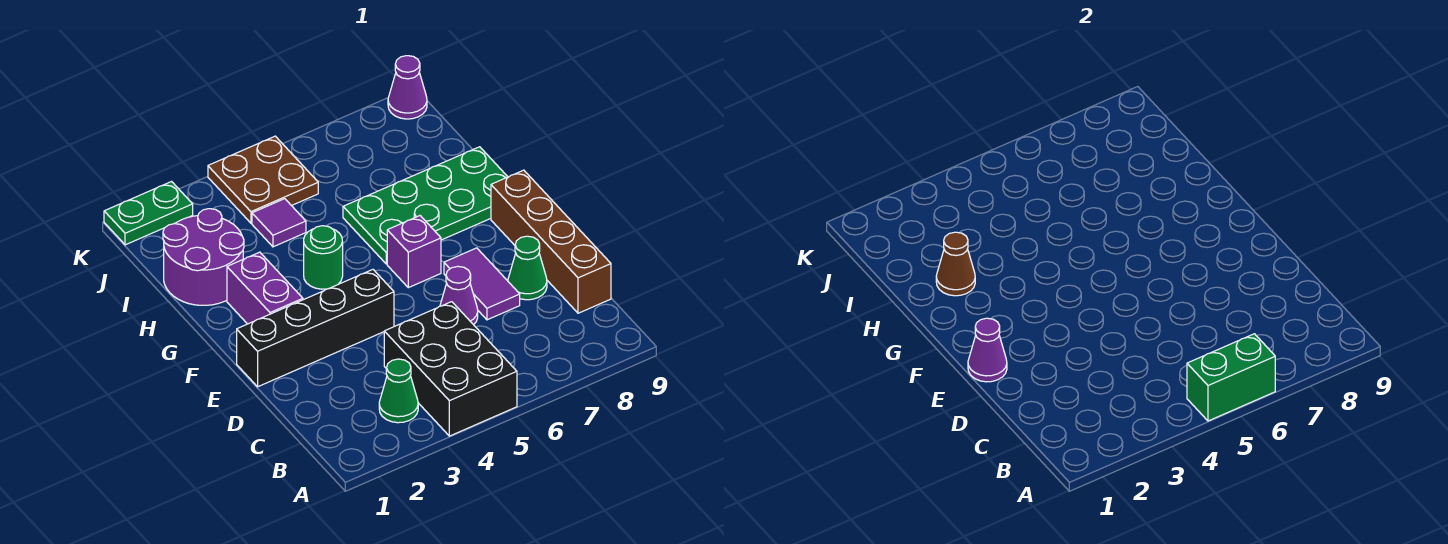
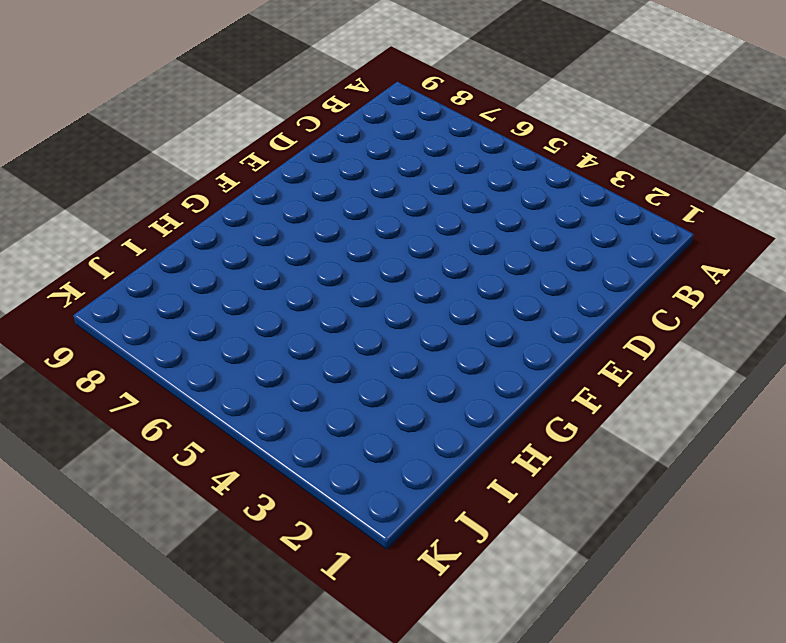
none -> black 2x3 brick [384,302,517,436]
none -> green 1x1 cone [379,359,418,423]
none -> brown 1x4 brick [491,170,611,313]

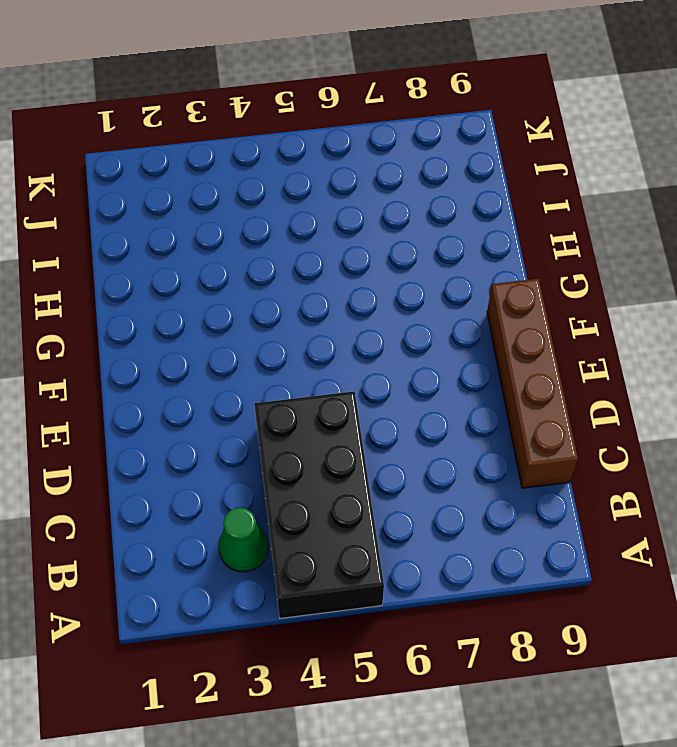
black 2x4 brick [254,391,384,618] -> black 2x3 brick [384,302,517,436]
none -> purple 1x1 cone [440,266,478,325]
none -> purple 1x2 tile [444,248,520,320]
none -> green 1x1 cone [508,236,547,300]

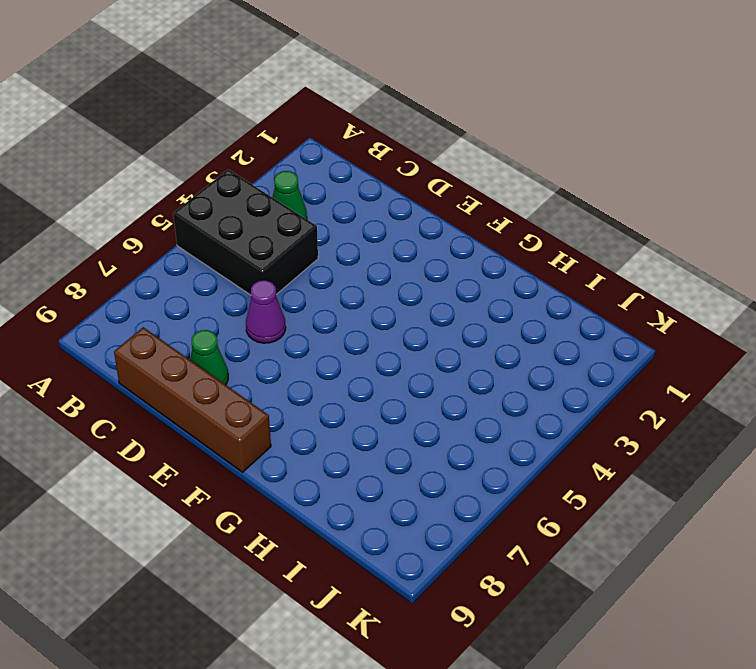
none -> purple 1x2 tile [444,248,520,320]
none -> black 1x4 brick [237,270,394,387]
none -> purple 1x2 brick [227,252,303,324]

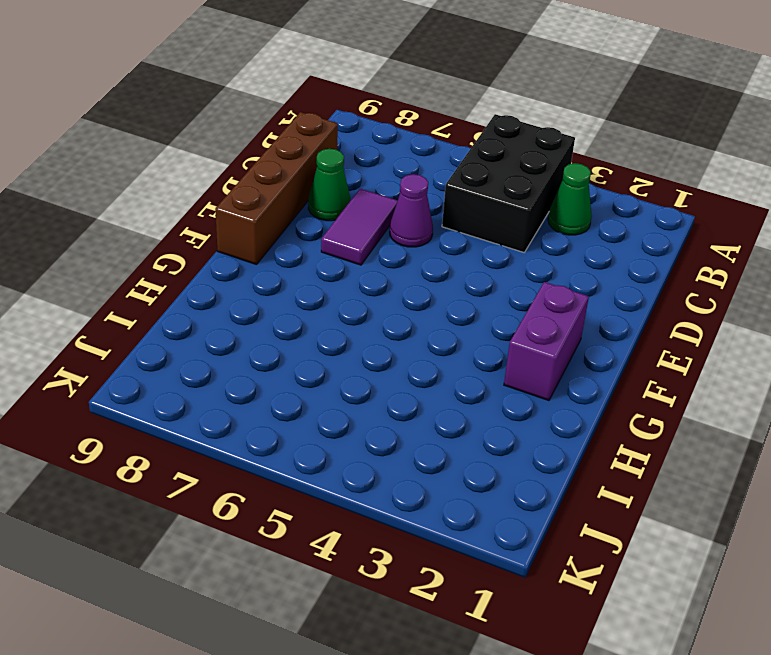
none -> black 1x4 brick [237,270,394,387]
none -> purple 1x1 brick [387,216,441,288]
none -> green 1x1 round brick [304,226,343,289]

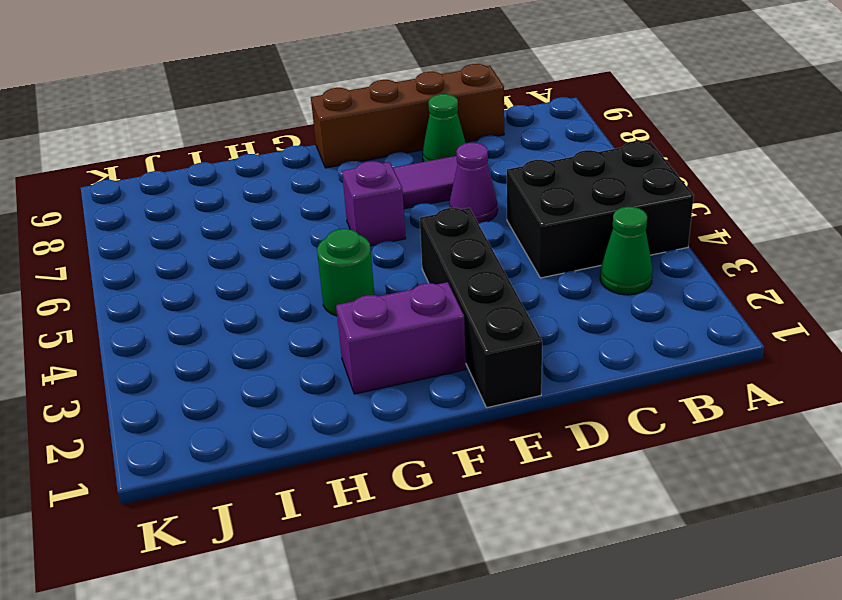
none -> green 2x4 plate [343,147,508,264]
none -> purple 2x2 round brick [163,209,244,305]
none -> purple 1x1 tile [252,199,306,247]

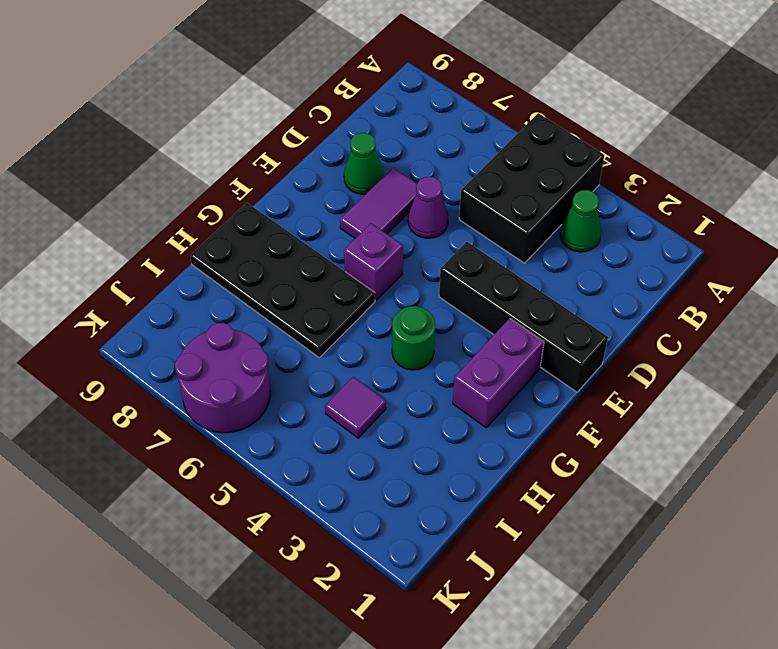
black 2x4 plate [190,203,375,358] -> green 2x4 plate [343,147,508,264]
purple 2x2 round brick [175,323,270,433] -> purple 2x2 round brick moved to [163,209,244,305]
none -> brown 1x4 brick [491,170,611,313]
none -> brown 2x2 plate [208,136,318,223]
none -> green 1x2 plate [104,182,193,245]

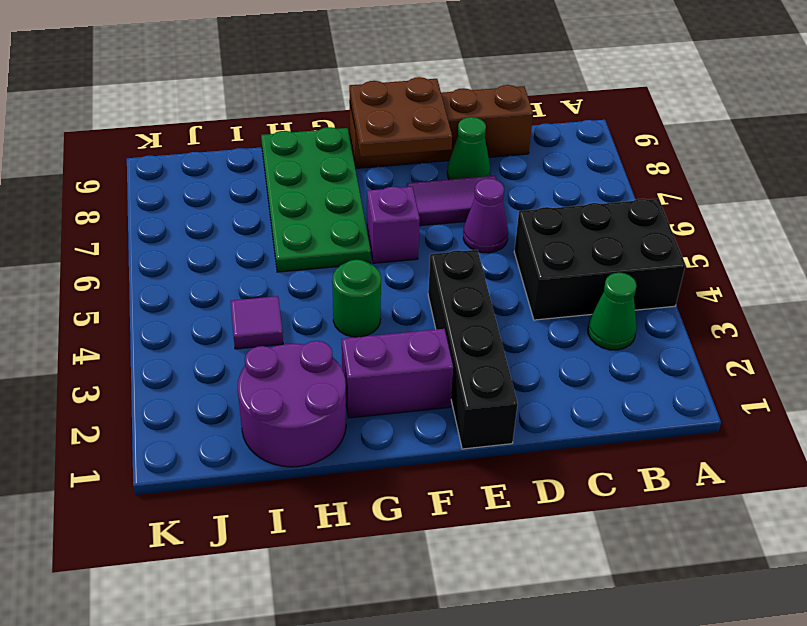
brown 2x2 plate [349,77,452,157] -> brown 2x2 plate moved to [208,136,318,223]
none -> green 1x2 plate [104,182,193,245]
none -> purple 1x1 cone [388,56,427,119]
none -> green 1x2 brick [1187,334,1275,421]

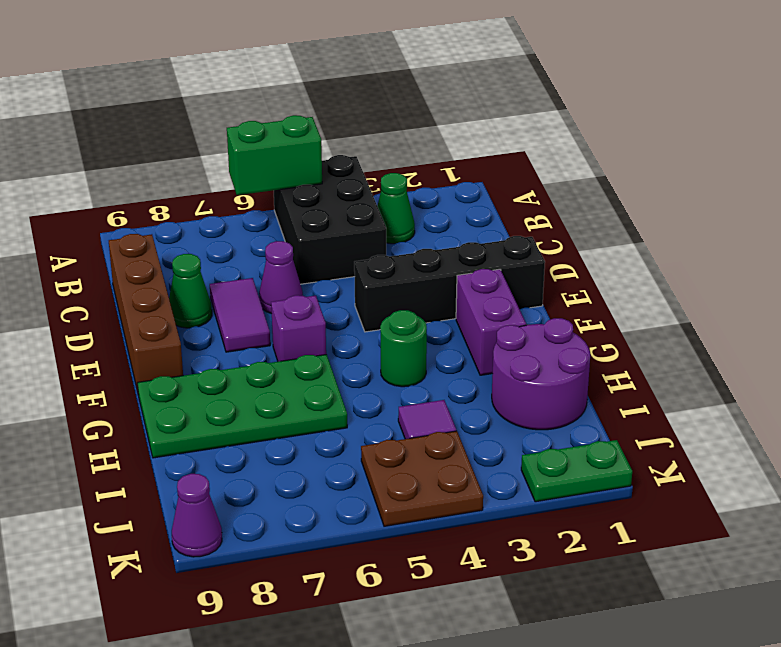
none -> purple 1x1 cone [968,318,1007,382]
none -> brown 1x1 cone [936,232,975,296]

